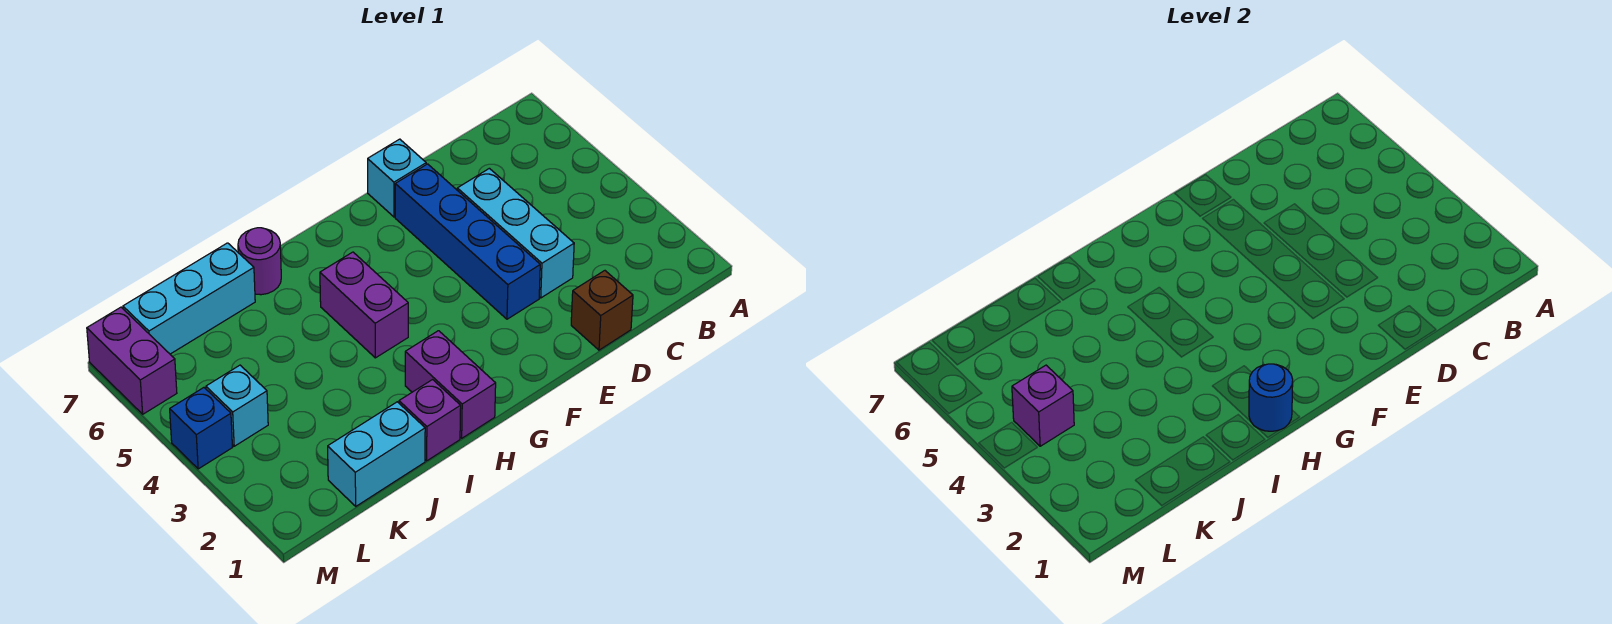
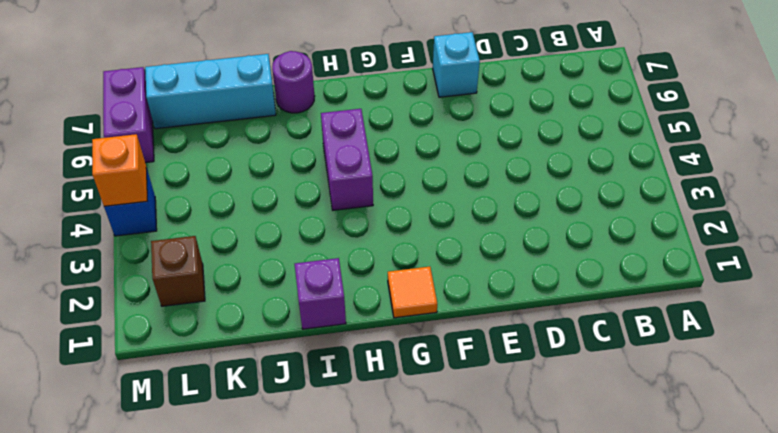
orange 1x1 tile [388,267,437,318] -> none
brown 1x1 brick [151,236,205,306] -> brown 1x1 brick moved to [571,271,633,350]
orange 1x1 brick [92,134,147,206] -> none
none -> cyan 1x3 brick [457,168,574,298]
none -> blue 1x4 brick [395,164,540,319]
none -> purple 1x2 brick [405,331,496,438]

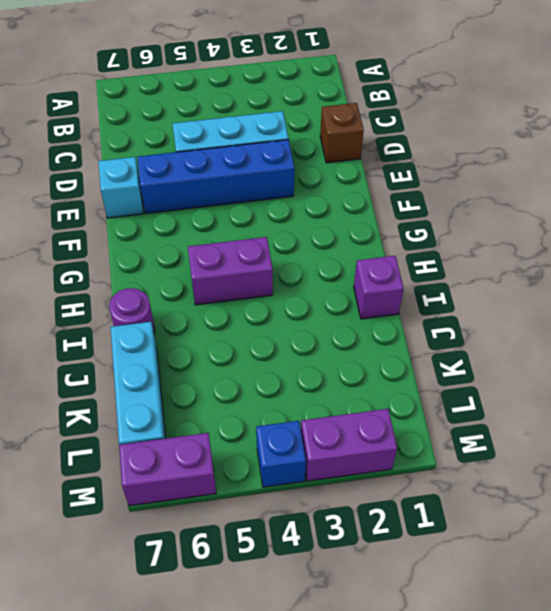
purple 1x2 brick [301,409,397,481] -> purple 1x2 brick moved to [405,331,496,438]
none -> cyan 1x2 brick [328,402,425,506]
none -> cyan 1x1 brick [206,365,268,446]
none -> blue 1x1 round brick [1249,364,1293,431]

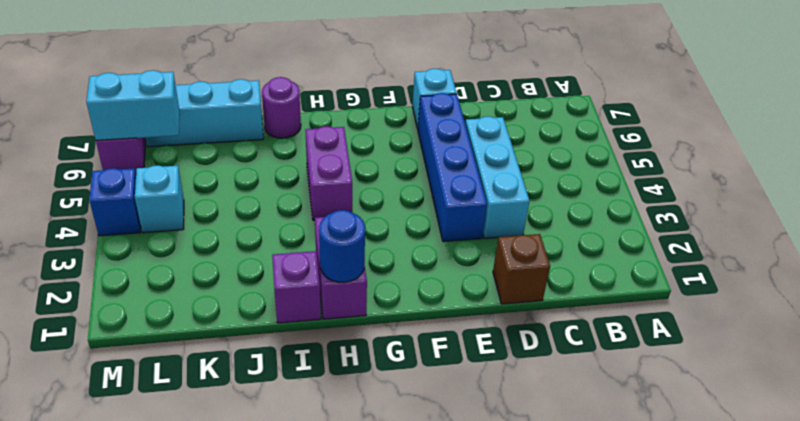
cyan 1x2 brick [86,70,179,140] -> cyan 1x2 brick moved to [328,402,425,506]
none -> purple 1x1 brick [1012,365,1074,446]

